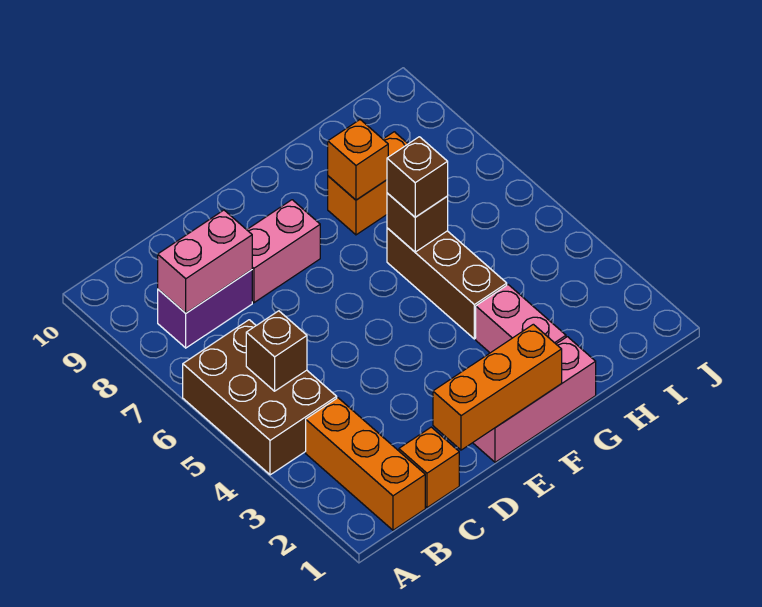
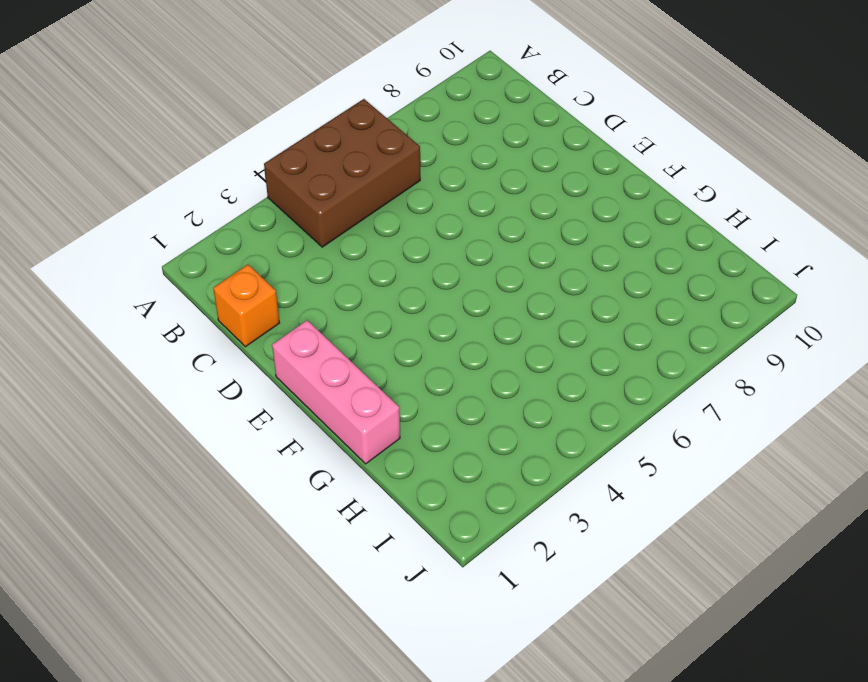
none -> orange 1x3 brick [306,398,425,530]
none -> purple 1x2 brick [158,270,252,348]
none -> pink 1x2 brick [247,200,320,303]

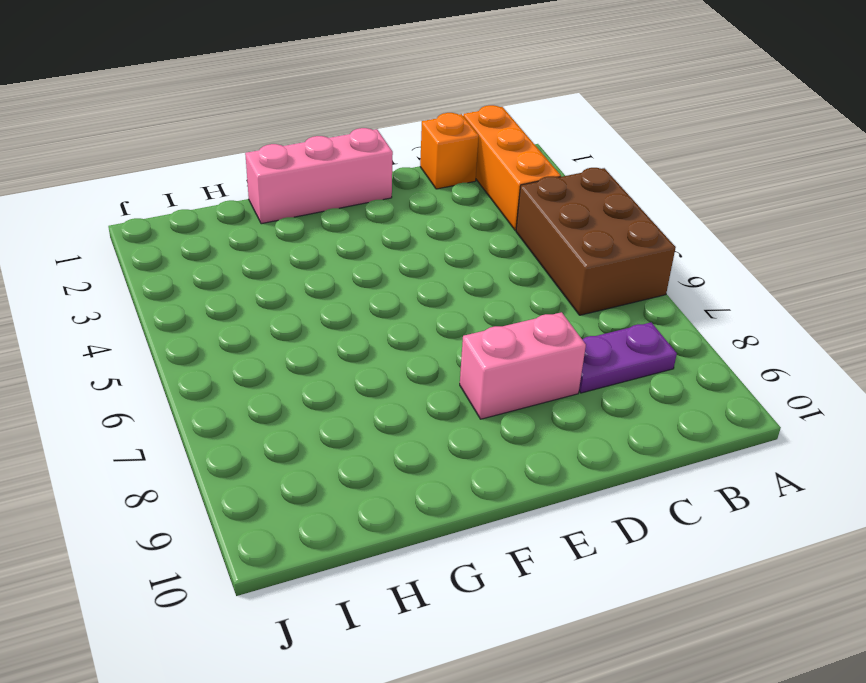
purple 1x2 plate [579,322,677,393] -> purple 1x2 brick [158,270,252,348]
none -> pink 1x2 brick [476,285,566,353]
none -> brown 1x3 brick [387,228,507,339]
none -> orange 1x2 brick [328,132,408,235]

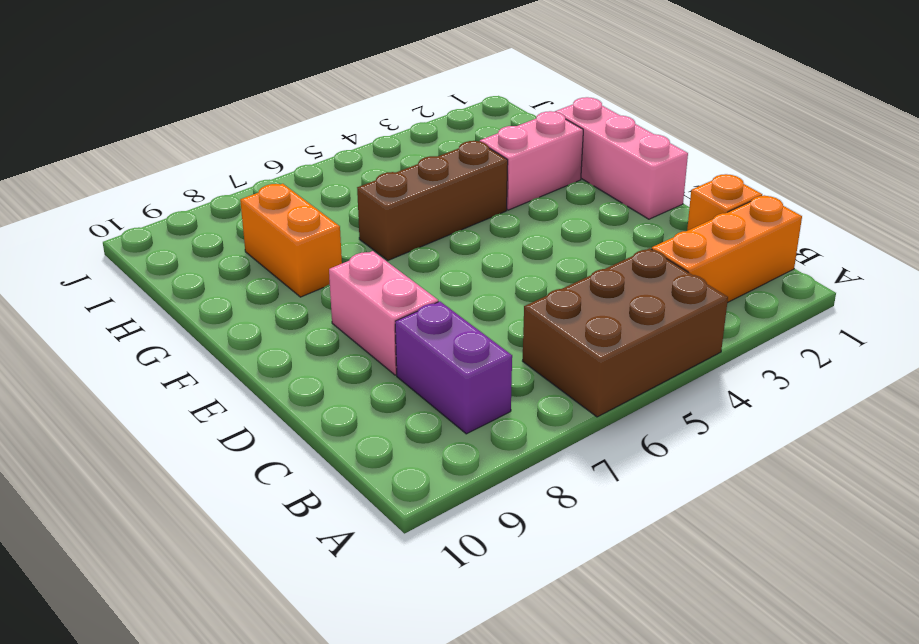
none -> brown 1x1 brick [246,311,307,391]
none -> pink 1x2 brick [158,210,252,313]
none -> orange 1x3 brick [433,324,562,450]

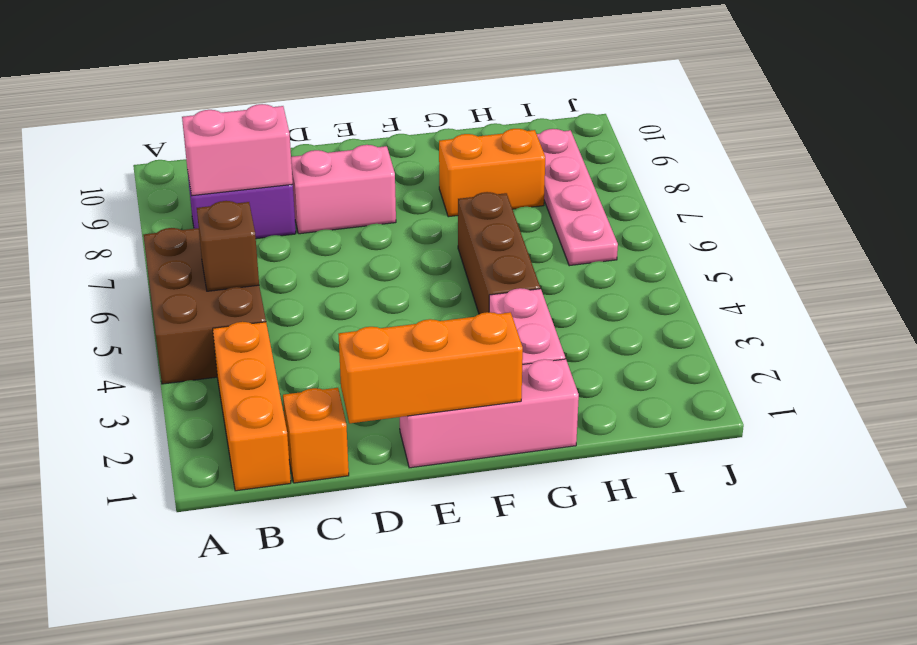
pink 1x4 plate [537,129,618,266] -> none
none -> brown 1x1 brick [387,193,448,252]
none -> orange 1x1 brick [328,120,388,200]
none -> brown 1x1 brick [387,137,448,217]

